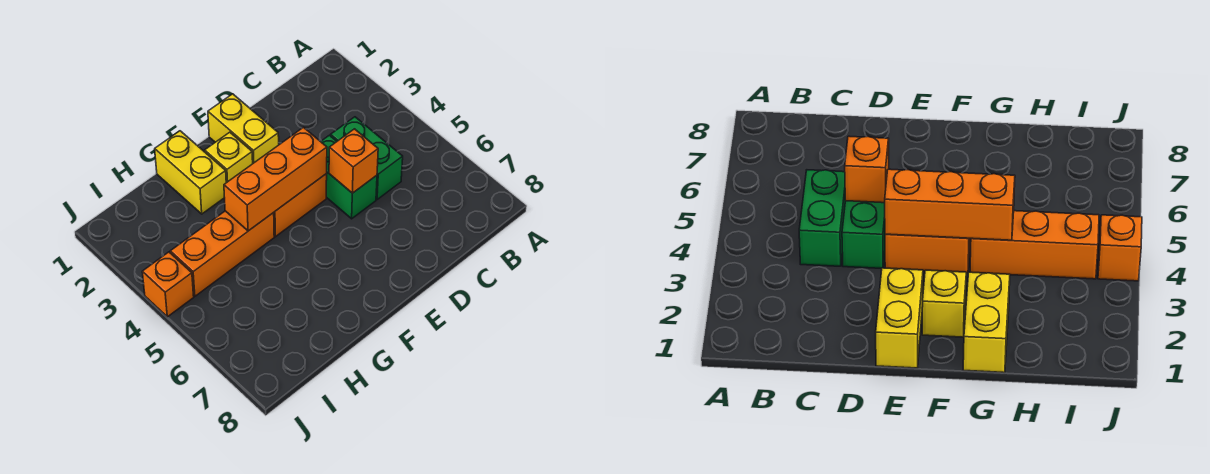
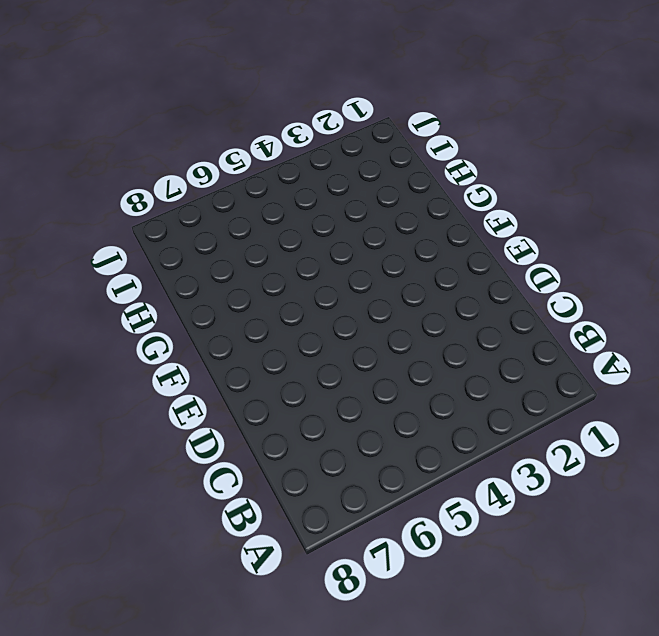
none -> green 1x2 brick [331,117,403,199]
none -> green 1x2 brick [321,135,377,219]

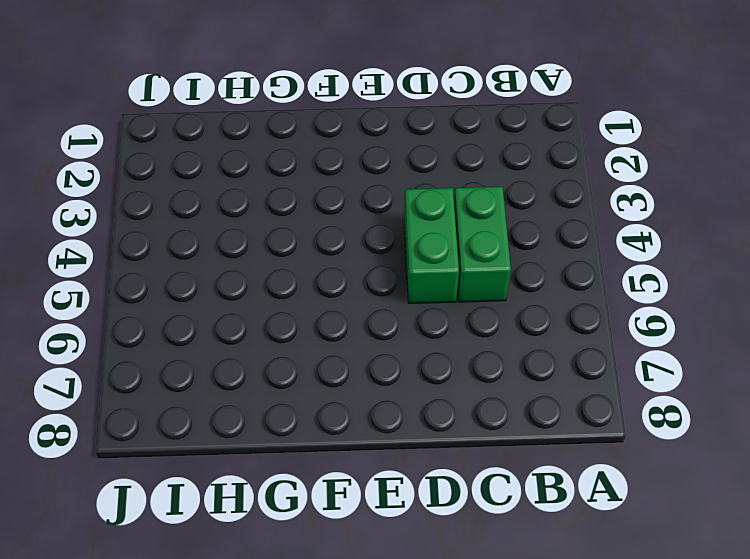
none -> yellow 1x2 brick [208,94,279,163]
none -> orange 1x2 brick [274,174,327,237]

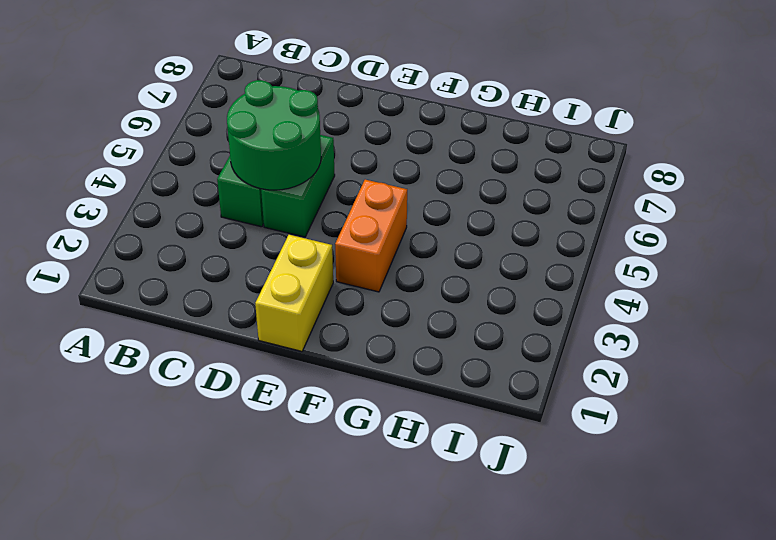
green 2x2 round brick [227,80,321,190] -> orange 1x1 brick [329,129,378,193]
orange 1x2 brick [335,180,407,292] -> orange 1x2 brick turned to [274,174,327,237]
none -> yellow 1x1 brick [205,132,253,183]
none -> yellow 1x2 brick [155,131,226,214]

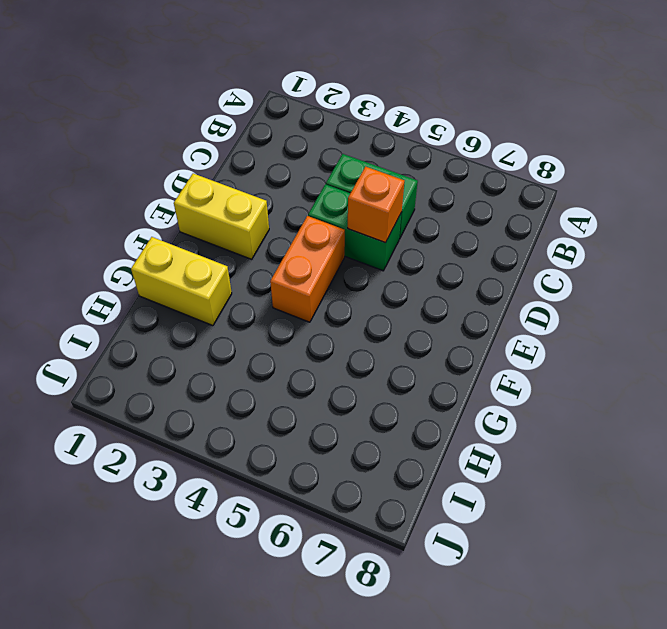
none -> yellow 1x1 brick [205,132,253,183]
none -> orange 1x3 brick [170,211,274,296]

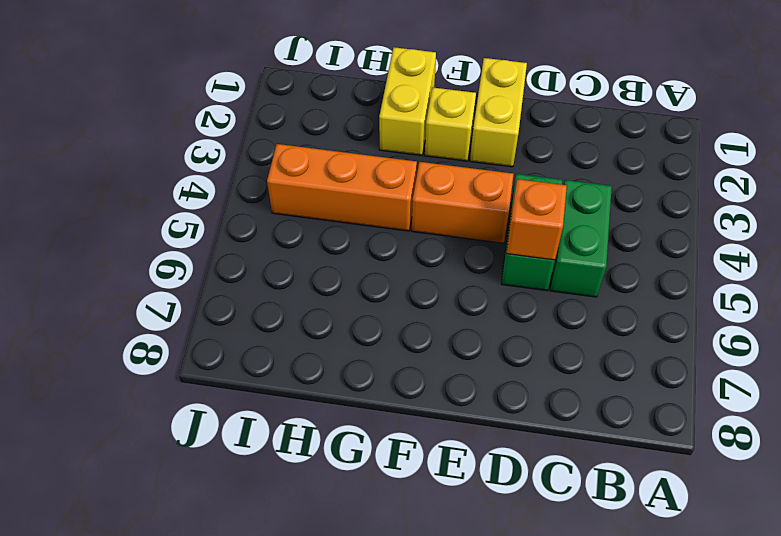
none -> orange 1x1 brick [142,252,194,317]
none -> orange 1x3 brick [224,127,327,231]

